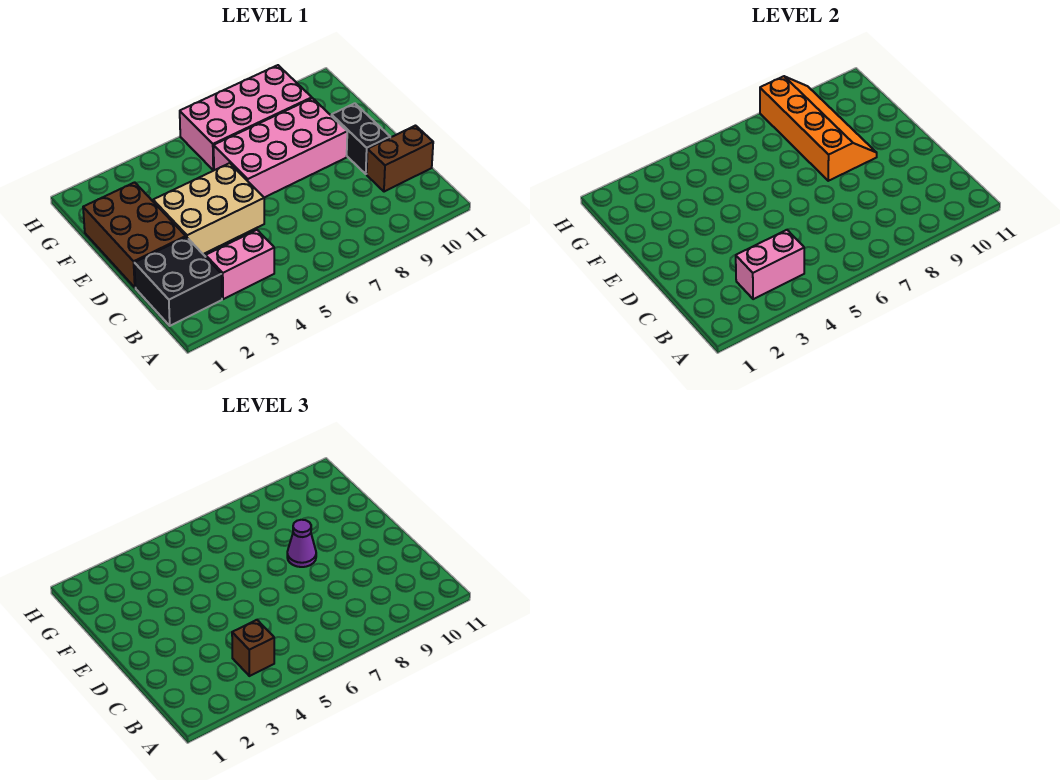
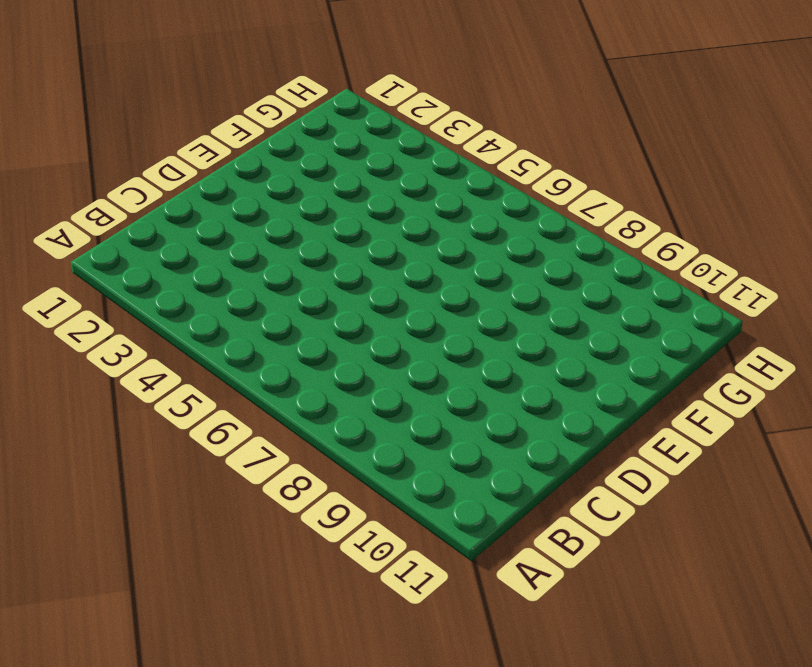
none -> black 2x2 brick [134,237,222,326]
none -> pink 1x2 brick [206,230,274,299]
none -> brown 1x2 brick [367,126,433,192]

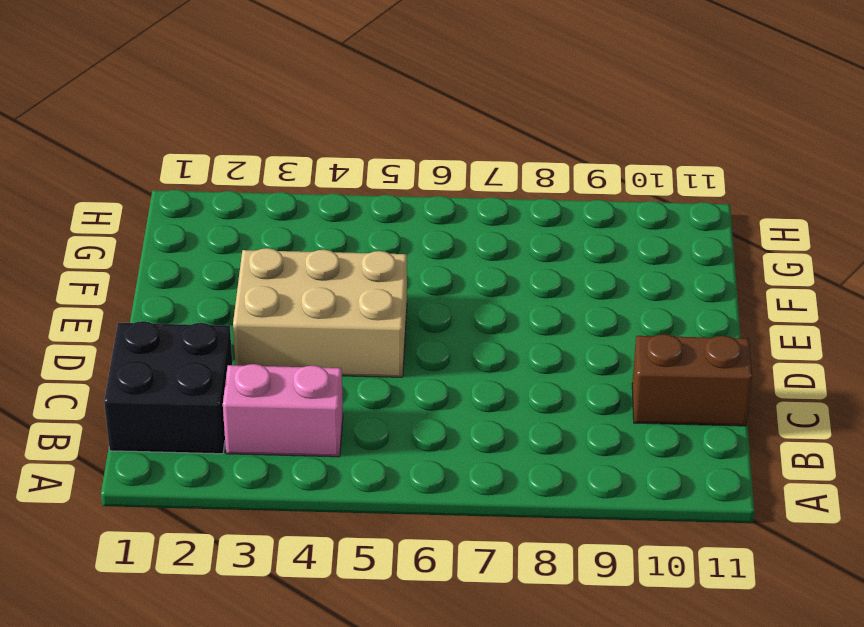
none -> brown 2x3 brick [83,182,186,287]
none -> black 1x2 brick [331,103,390,174]
none -> pink 2x4 brick [214,98,347,198]

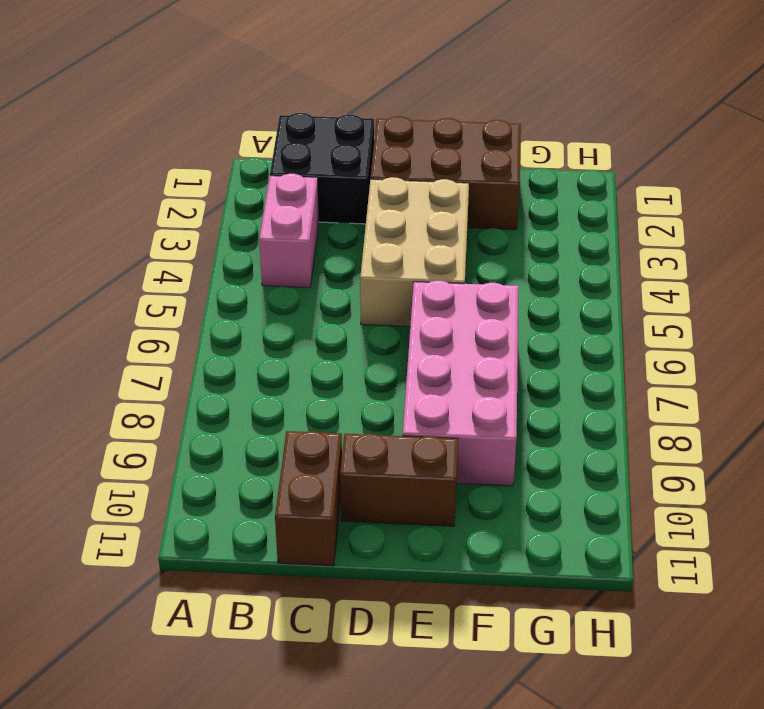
brown 1x2 brick [340,434,458,526] -> black 1x2 brick [331,103,390,174]
none -> pink 2x4 brick [180,65,312,170]
none -> pink 1x2 brick [736,230,804,299]
none -> orange 2x4 slope [760,76,877,181]

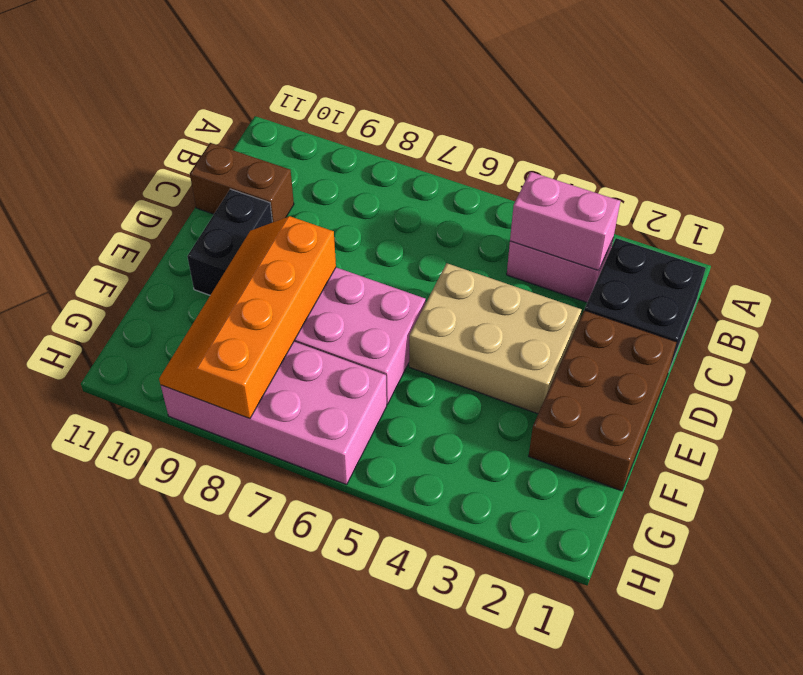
none -> brown 1x1 brick [232,620,274,676]
none -> purple 1x1 cone [287,520,316,567]

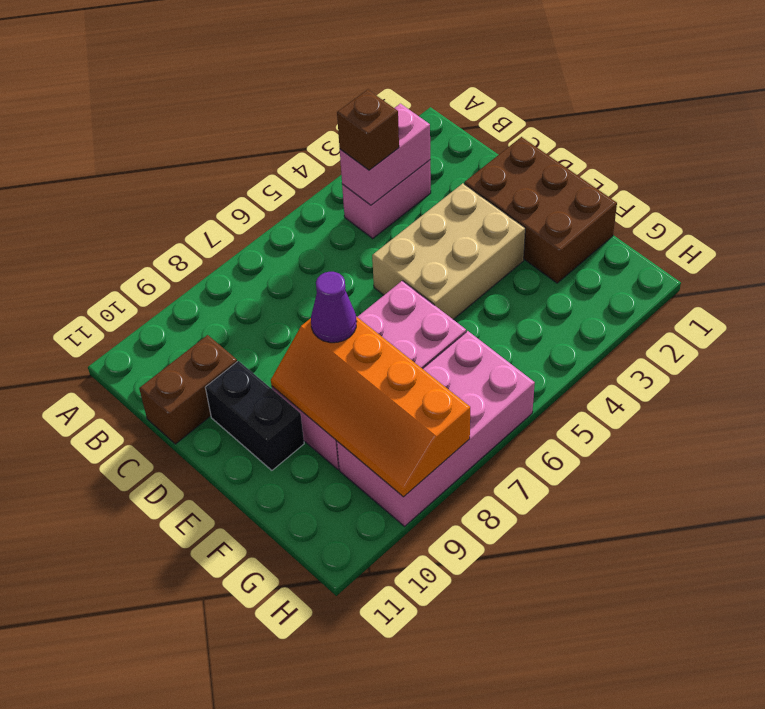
none -> black 2x2 brick [134,237,222,326]

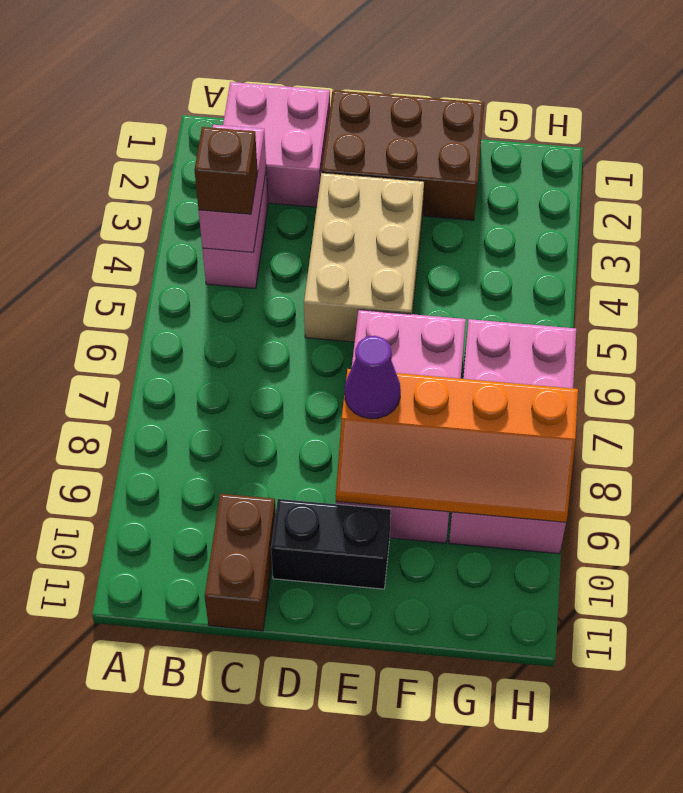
pink 2x2 brick [223,82,330,207] -> black 2x2 brick [134,237,222,326]

